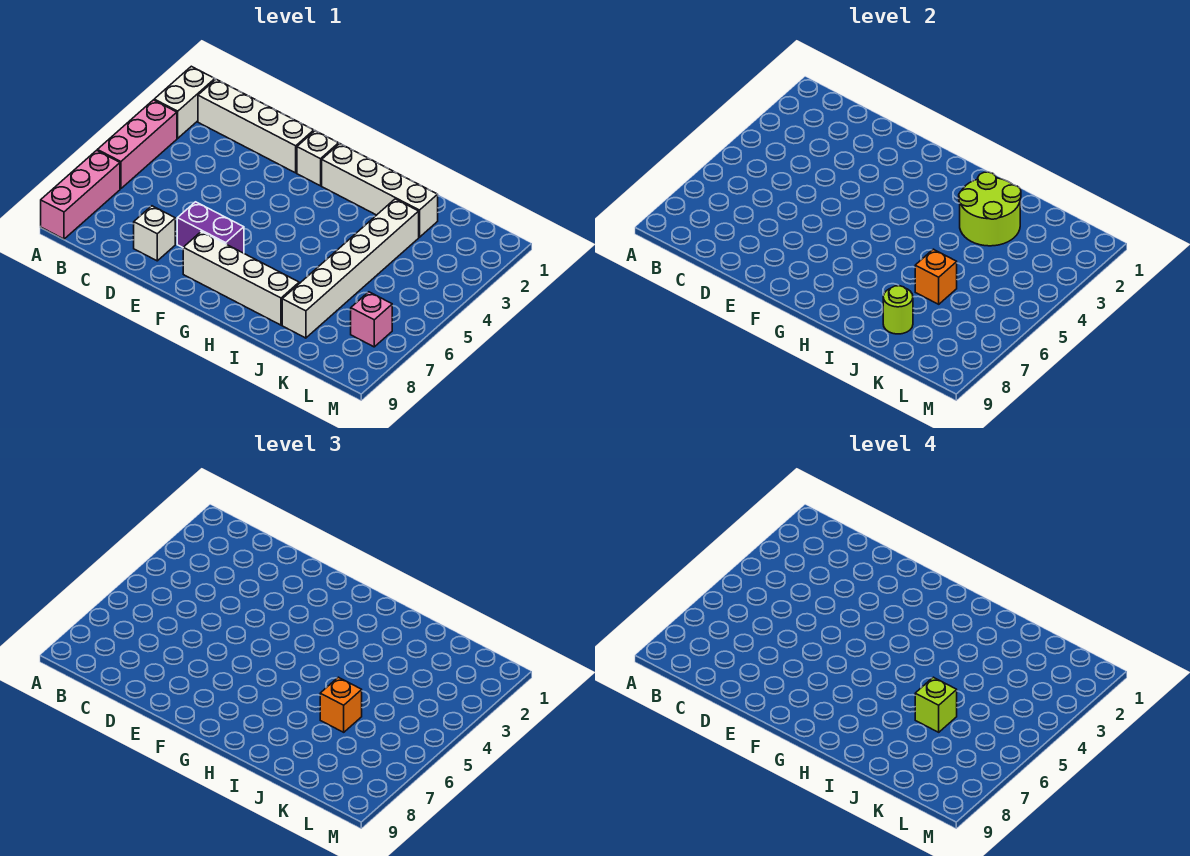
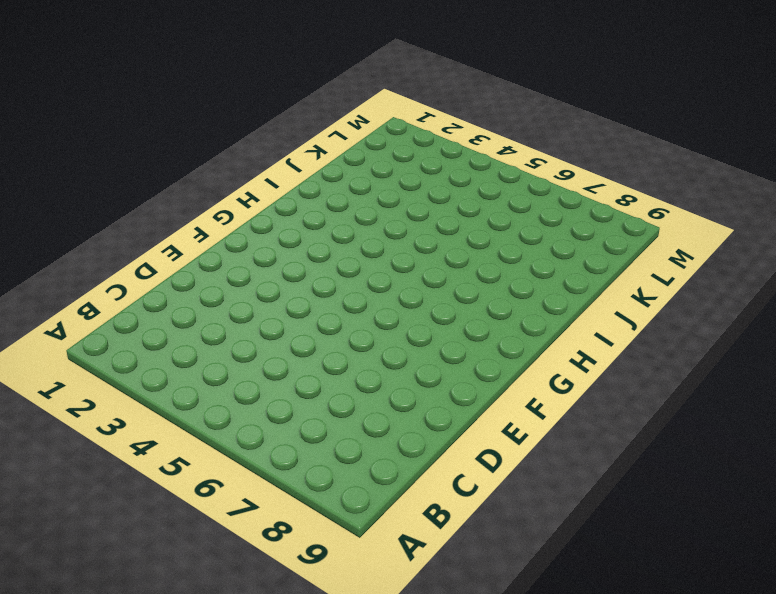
none -> white 1x2 brick [154,66,215,138]
none -> pink 1x3 brick [97,100,177,189]
none -> pink 1x3 brick [41,150,120,239]

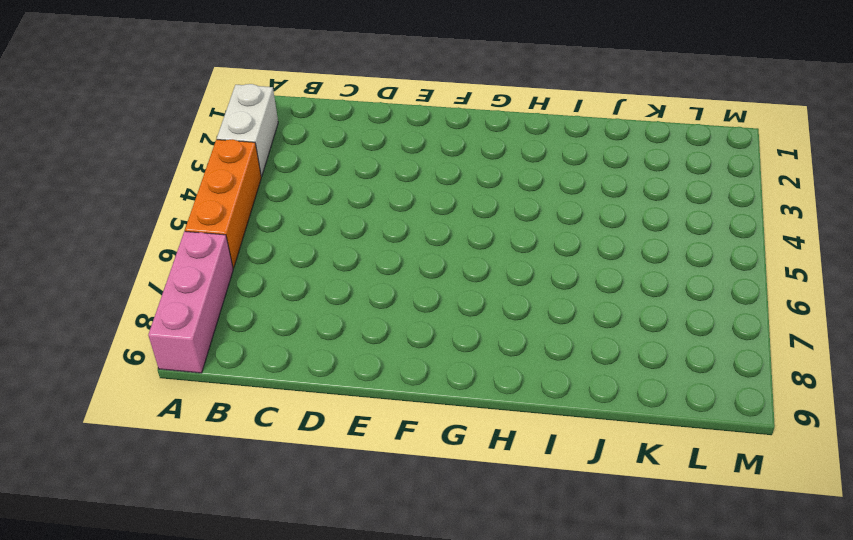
orange 1x3 brick [185,139,261,268] -> pink 1x3 brick [97,100,177,189]
none -> white 1x4 brick [198,79,314,173]
none -> white 1x1 brick [134,206,175,261]
none -> purple 1x2 brick [177,202,244,253]

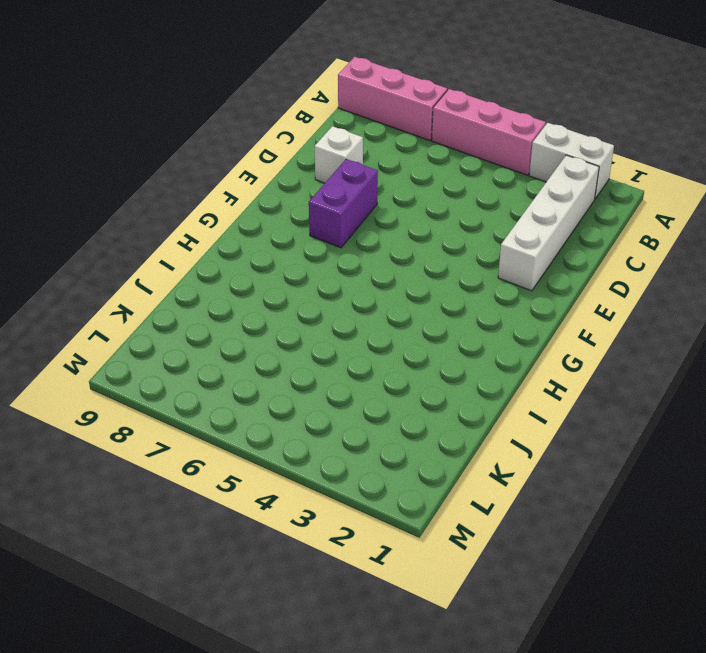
none -> white 1x1 brick [297,131,339,186]
none -> white 1x4 brick [183,231,299,325]
none -> white 1x4 brick [322,144,438,237]

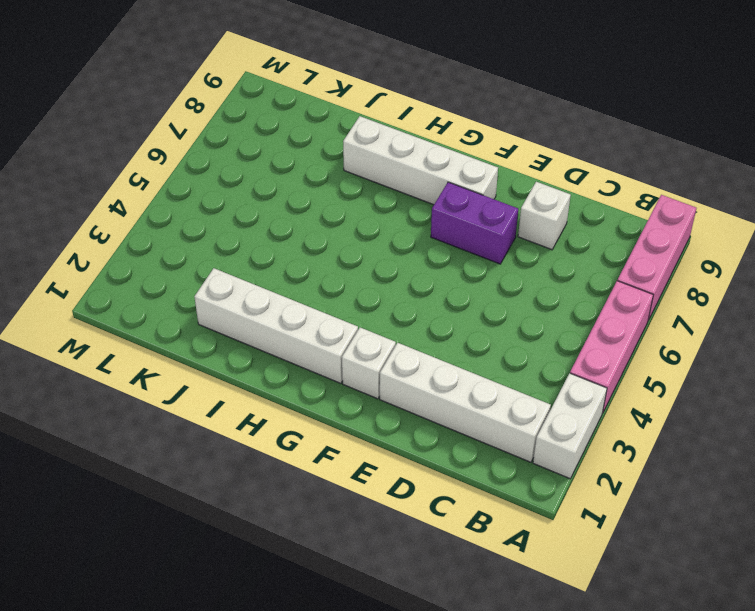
none -> white 1x6 brick [282,199,419,338]
none -> pink 1x1 brick [351,292,392,347]
none -> lime 2x2 round brick [959,172,1021,246]

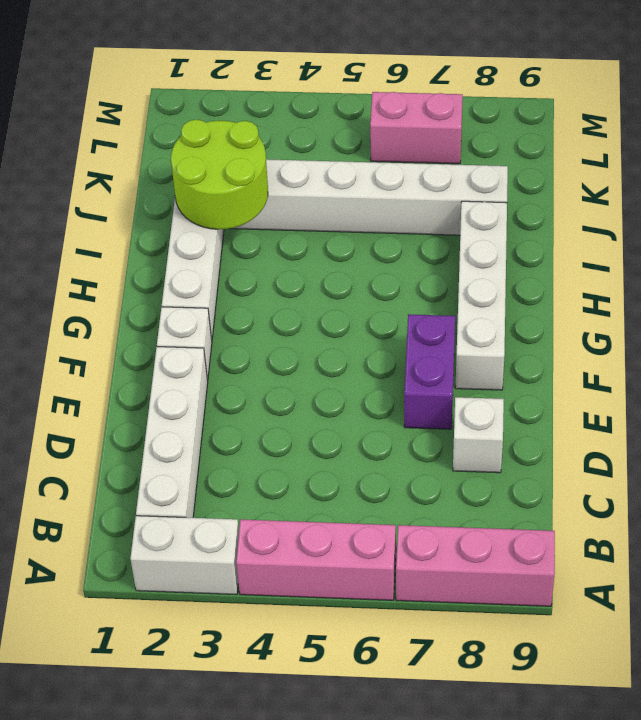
pink 1x2 brick [370,92,463,164] -> pink 1x1 brick [351,292,392,347]
none -> orange 1x1 brick [915,249,957,304]
none -> lime 1x1 round brick [883,286,913,334]
none -> orange 1x1 brick [320,677,362,732]

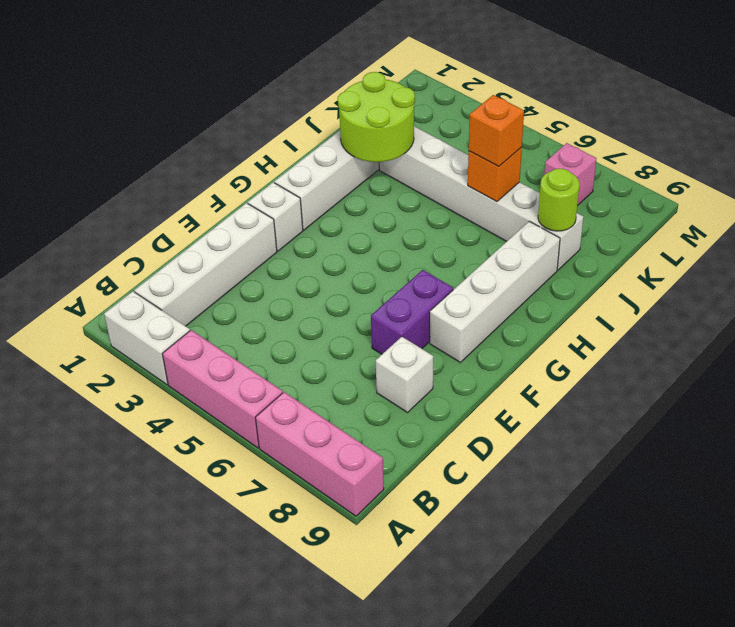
none -> lime 1x1 brick [915,677,957,732]

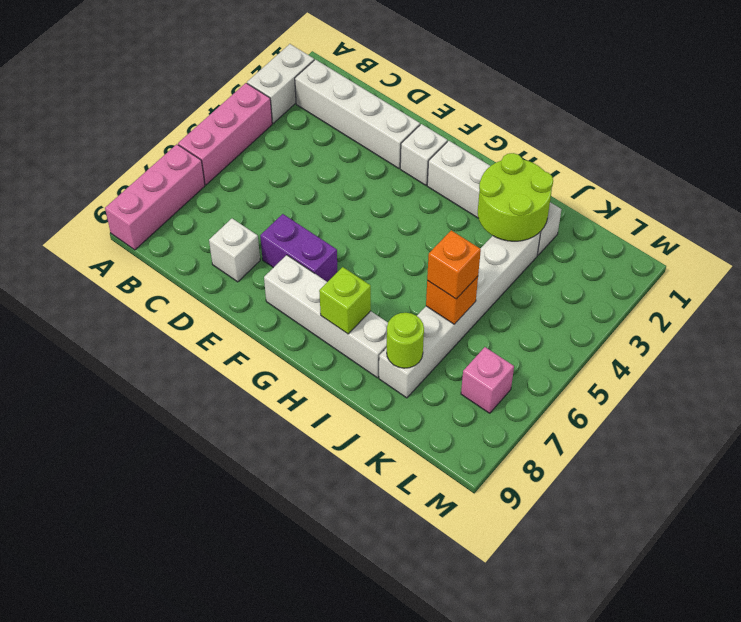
lime 1x1 brick [319,267,371,334] -> lime 1x1 brick moved to [915,677,957,732]

